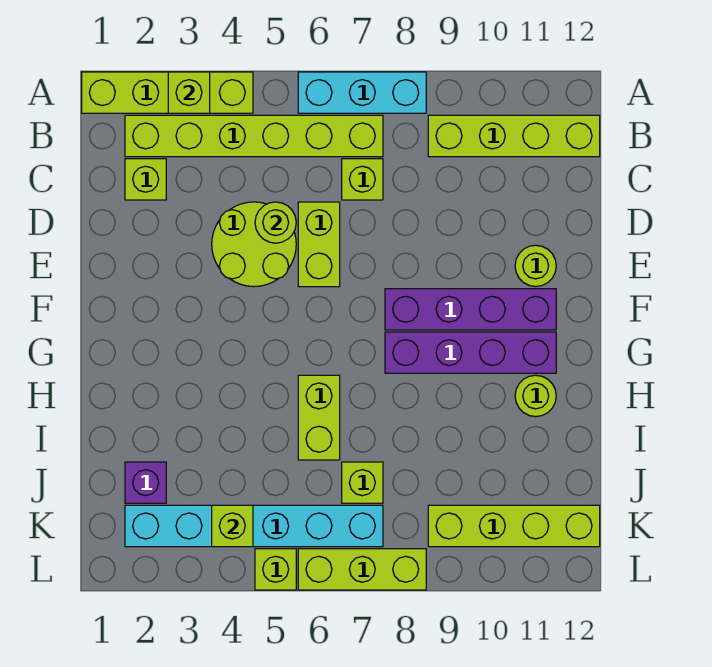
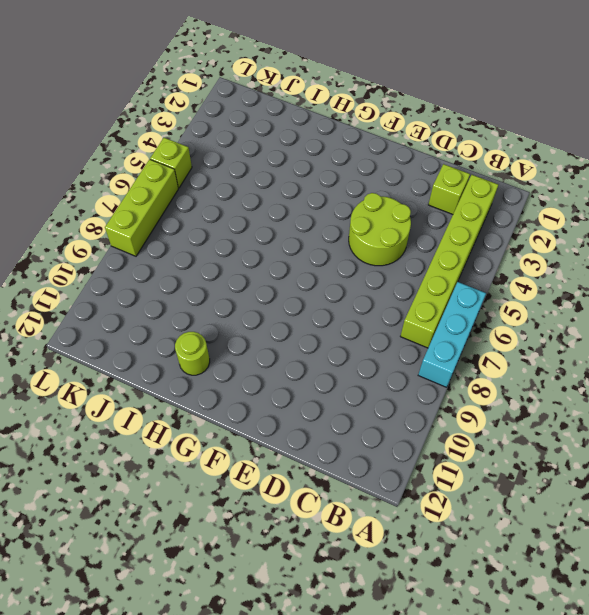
none -> lime 1x4 brick [82,72,253,113]
none -> lime 1x4 brick [428,115,600,157]
none -> lime 1x1 brick [342,159,383,200]

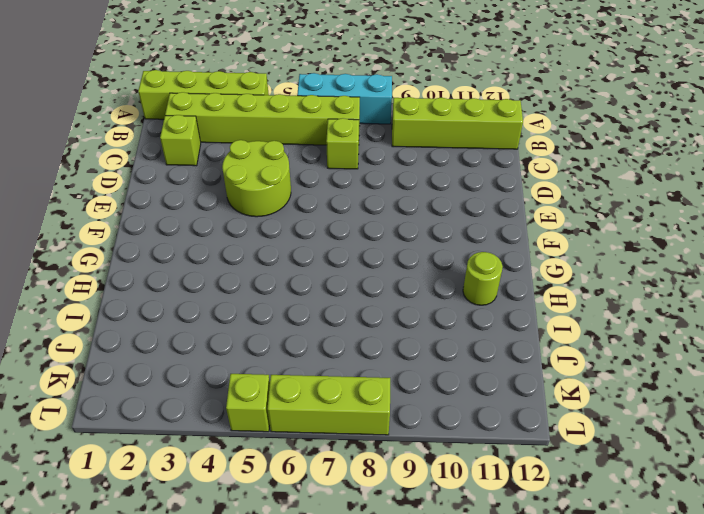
none -> lime 1x2 brick [298,202,340,287]
none -> lime 1x1 round brick [515,245,556,287]
none -> purple 1x4 brick [385,289,556,330]

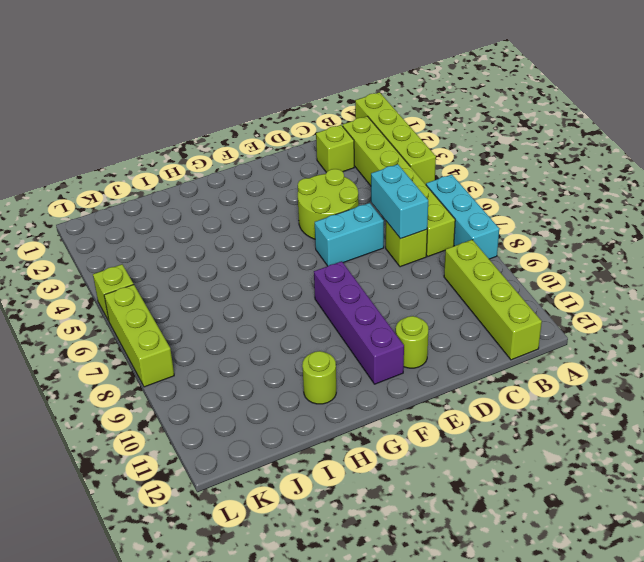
cyan 1x2 brick [371,164,428,239] -> none
cyan 1x2 brick [315,203,384,266] -> lime 1x2 brick [298,202,340,287]
none -> purple 1x4 brick [385,332,556,373]
none -> lime 1x2 brick [298,375,340,460]
none -> purple 1x1 brick [125,462,166,503]

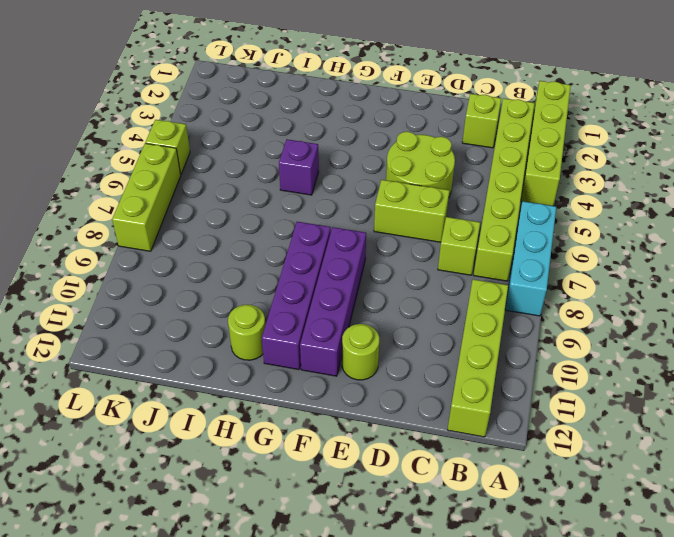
purple 1x1 brick [279,139,319,195] -> purple 1x1 brick moved to [125,462,166,503]
none -> lime 1x2 brick [298,375,340,460]
none -> lime 1x1 brick [342,462,383,503]
none -> cyan 1x6 brick [125,505,383,547]

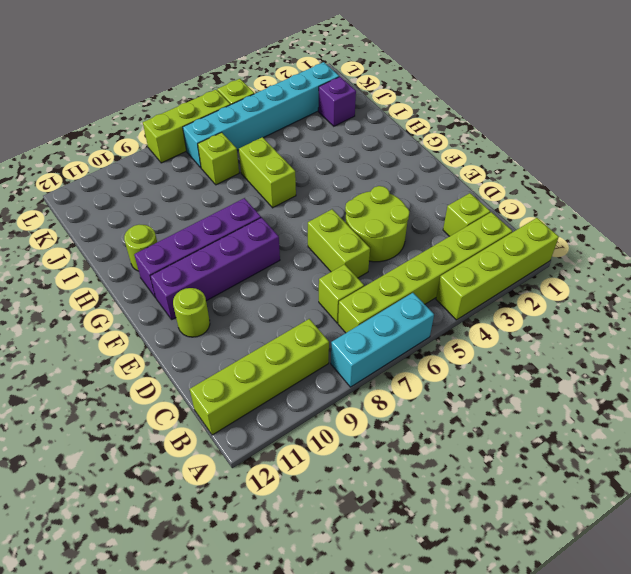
none -> lime 1x4 brick [428,505,600,547]
none -> lime 1x1 brick [168,72,210,113]
none -> lime 1x1 round brick [255,202,296,243]

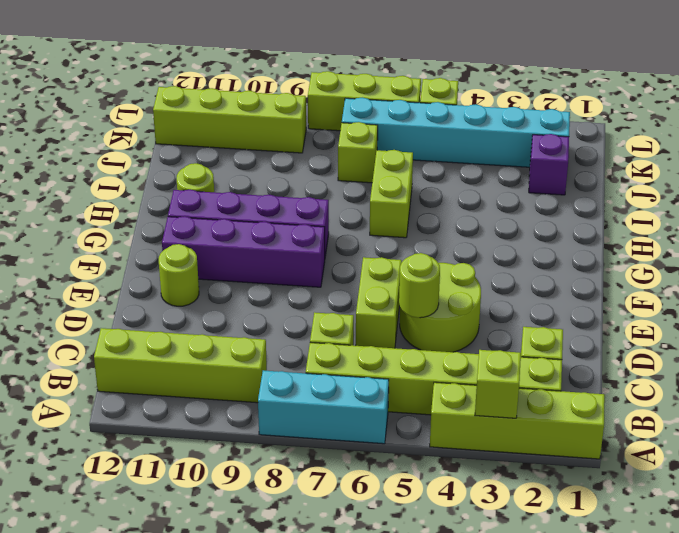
none -> lime 1x1 brick [212,505,253,547]

